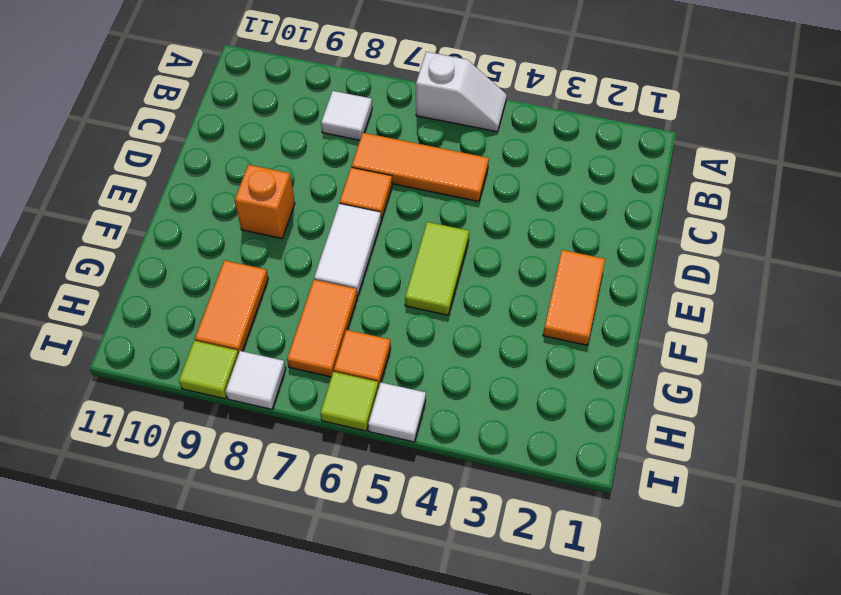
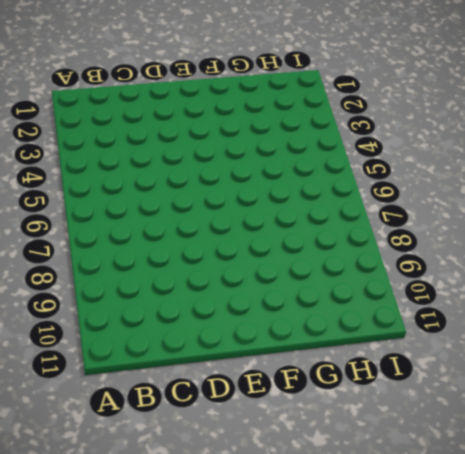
none -> white 1x2 slope [416,52,507,132]
none -> white 1x1 tile [321,91,372,140]
none -> orange 1x3 tile [352,133,489,201]

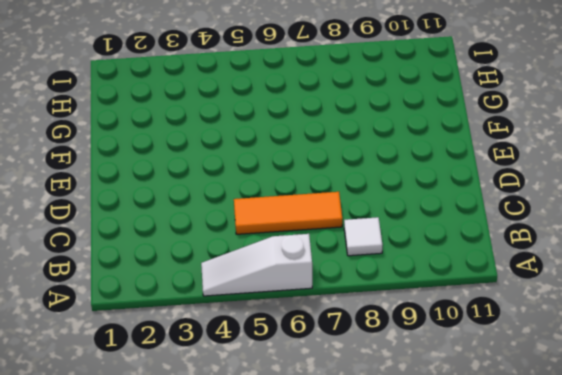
white 1x3 slope [201,234,312,296] -> white 1x2 slope [416,52,507,132]
none -> orange 1x1 tile [340,167,392,220]
none -> orange 1x2 tile [543,250,605,345]
none -> lime 1x2 tile [405,222,469,315]

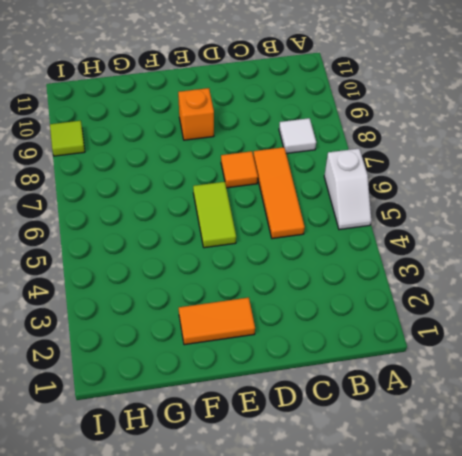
lime 1x2 tile [193,182,236,248] -> lime 1x2 tile turned to [405,222,469,315]
none -> white 1x2 tile [314,204,381,296]
none -> orange 1x2 tile [287,280,357,377]
none -> orange 1x2 tile [195,260,268,353]

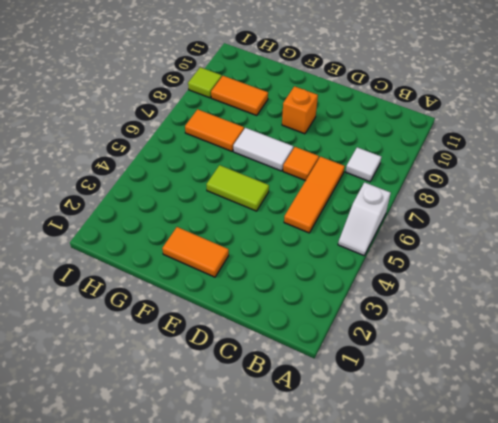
none -> orange 1x1 tile [334,330,391,388]
none -> white 1x1 tile [368,382,426,442]
none -> lime 1x1 tile [320,372,378,431]

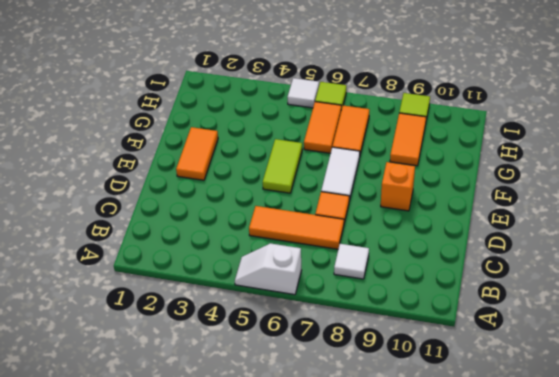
orange 1x2 tile [304,102,341,153] -> orange 1x1 tile [334,330,391,388]
none -> white 1x1 tile [226,351,286,409]

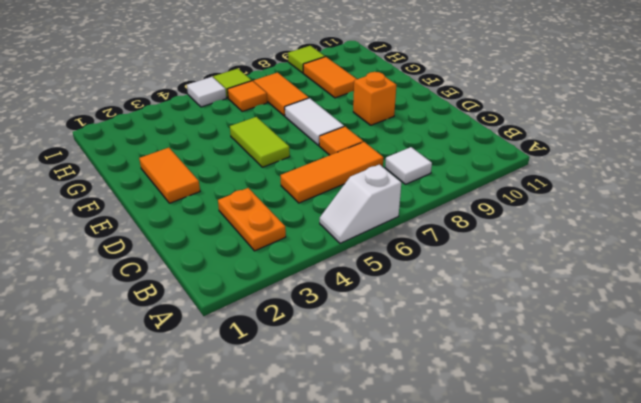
orange 1x2 plate [218,188,286,251] -> none
none -> white 1x1 tile [226,351,286,409]

